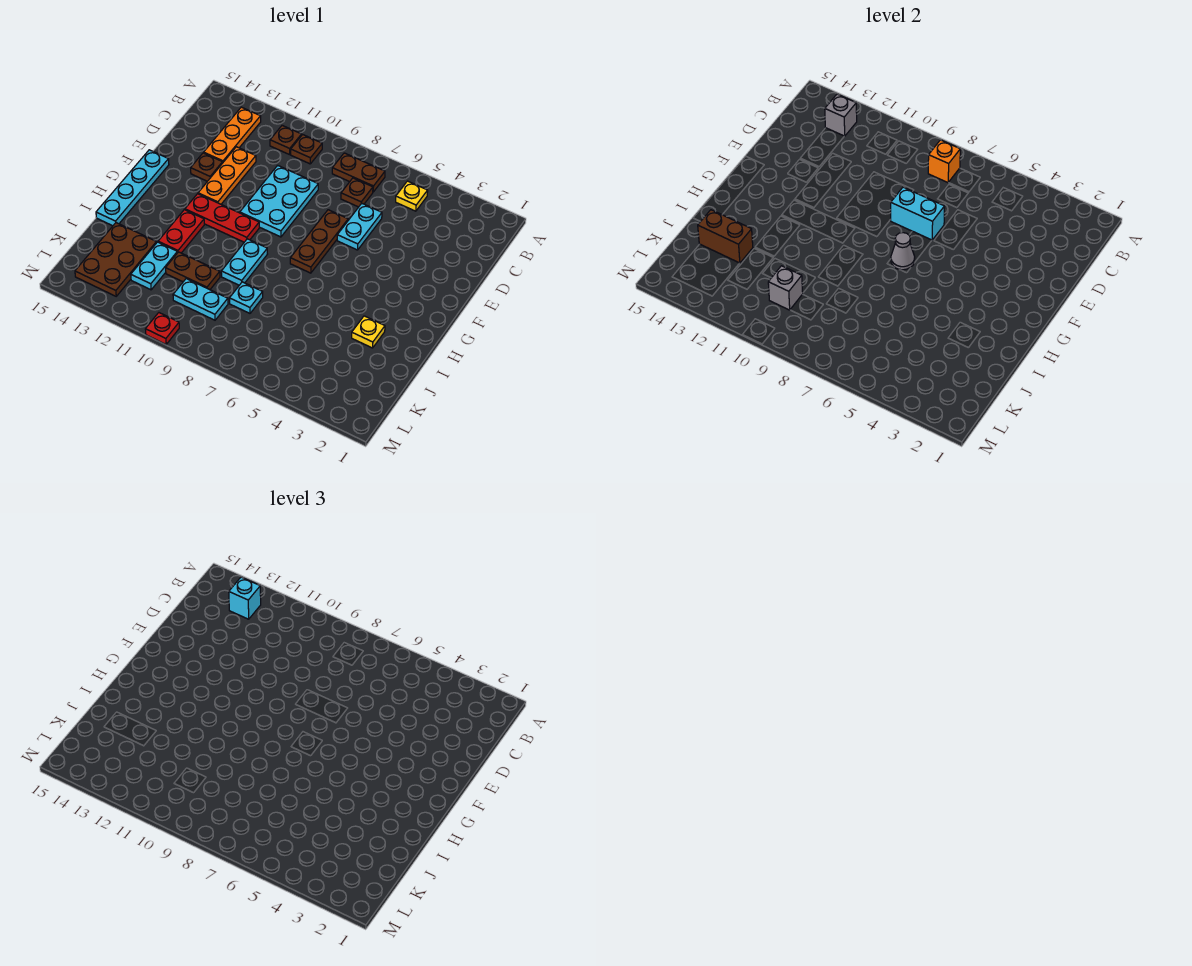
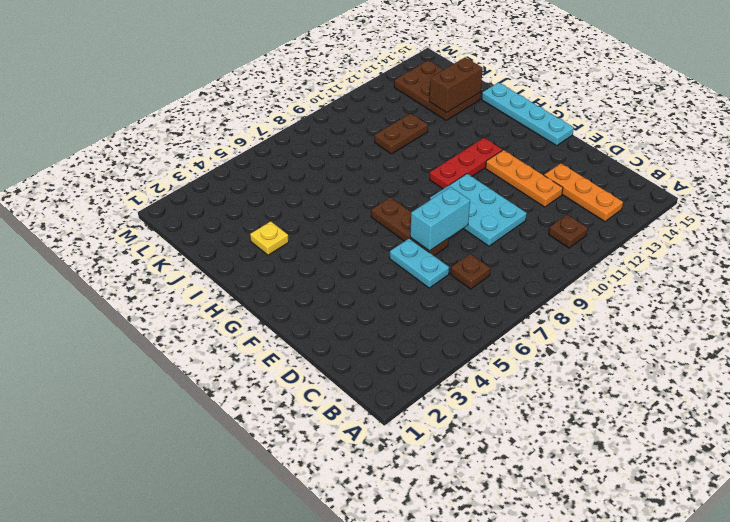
none -> yellow 1x1 plate [396,181,428,211]
none -> brown 1x2 plate [332,153,385,192]
none -> brown 1x1 plate [291,135,322,164]

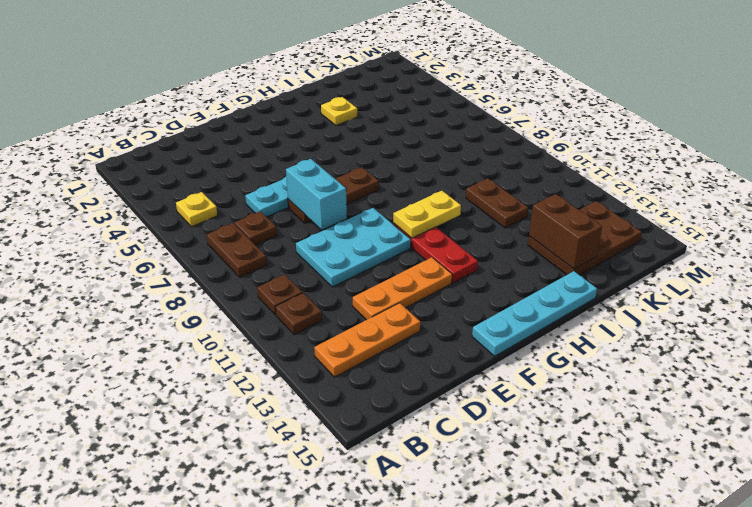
yellow 1x2 plate [393,191,461,238] -> none
none -> brown 1x1 plate [191,153,223,181]
none -> cyan 1x2 plate [221,239,267,285]
none -> red 1x2 plate [158,210,204,253]

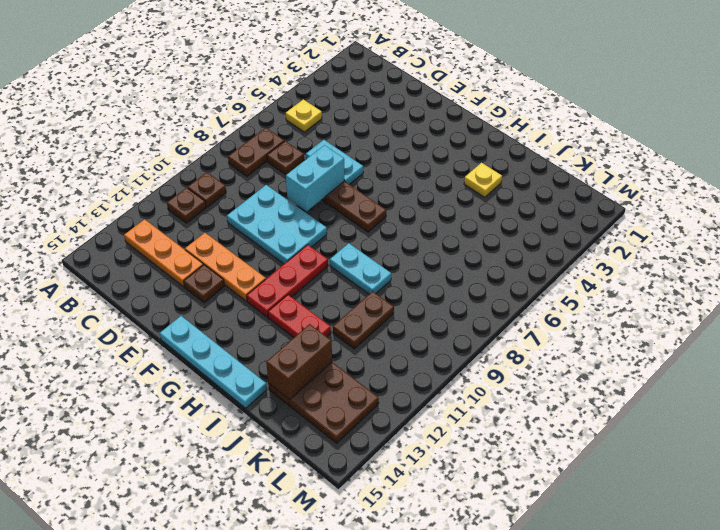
none -> cyan 1x1 plate [229,282,263,313]
none -> cyan 1x2 plate [131,242,177,290]
none -> cyan 1x2 plate [173,279,228,320]

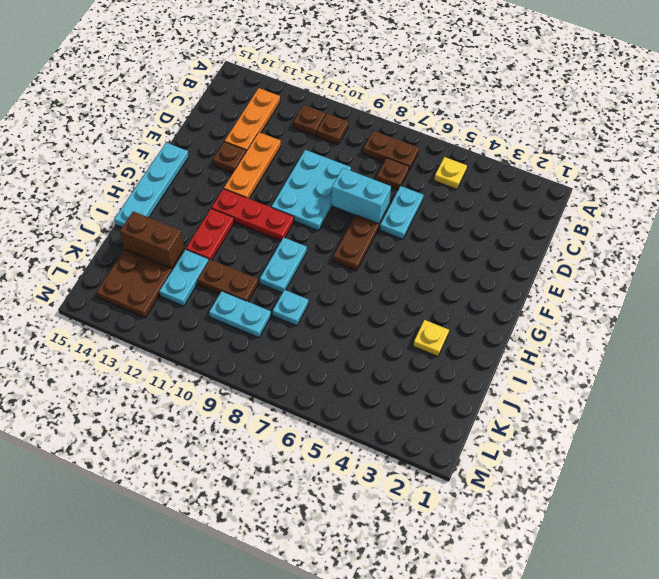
none -> red 1x1 plate [145,313,179,344]
none -> orange 1x1 brick [928,140,960,183]
none -> grey 1x1 brick [825,94,857,136]

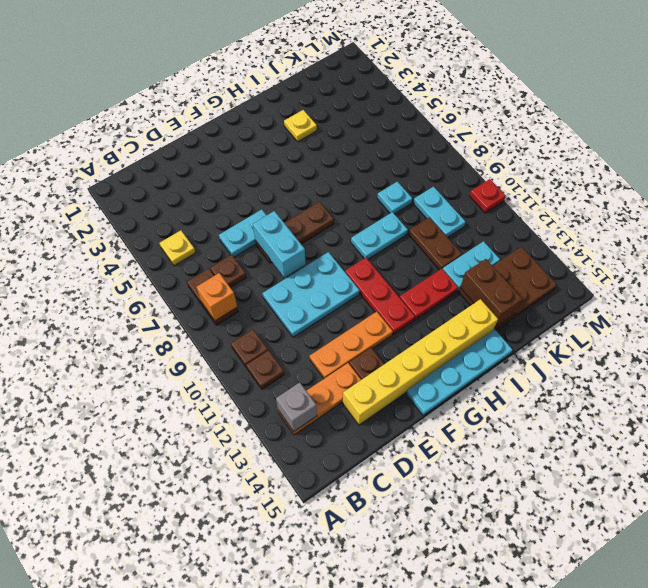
yellow 1x6 brick [343,299,498,425] -> none
none -> grey 1x1 cone [891,233,915,270]
none -> grey 1x1 brick [768,266,803,310]
none -> cyan 1x1 brick [229,577,261,619]

